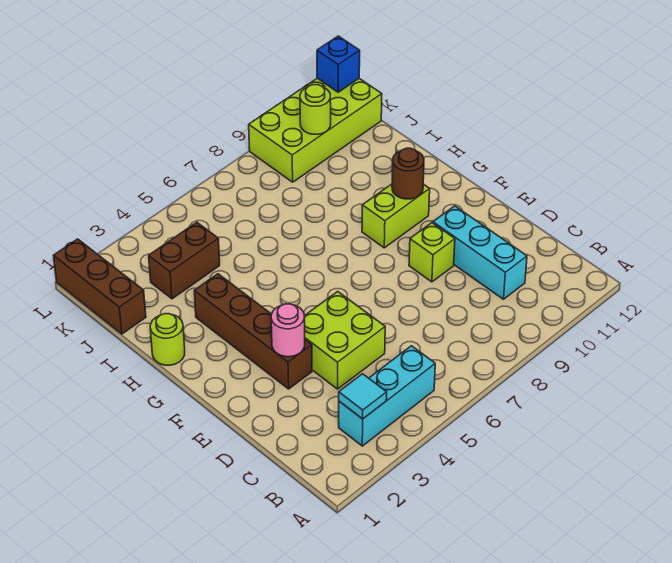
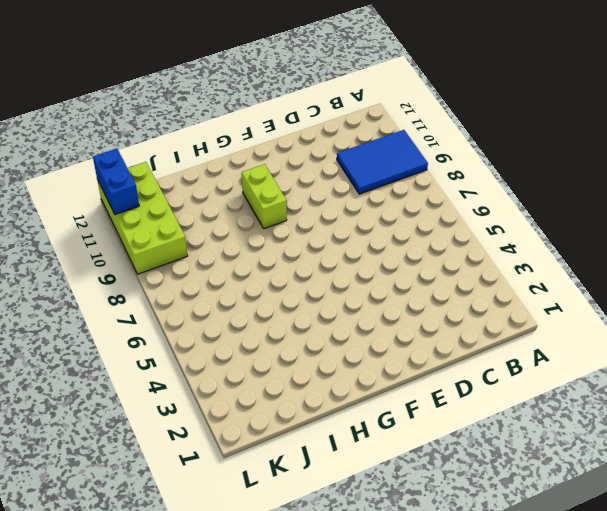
blue 2x3 tile [337,130,428,194] -> cyan 1x3 brick [433,206,527,299]
blue 1x2 brick [93,149,139,214] -> blue 1x1 brick [317,36,360,92]
none -> cyan 1x3 brick [339,346,435,446]
none -> lime 2x2 brick [304,292,385,389]
none -> brown 1x4 brick [194,274,312,389]

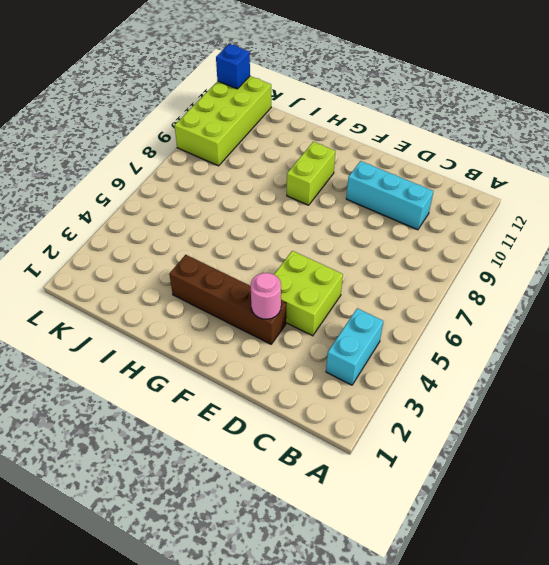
cyan 1x2 brick [326,308,383,385] -> cyan 1x3 brick [339,346,435,446]
none -> lime 1x1 brick [409,223,455,282]
none -> lime 1x1 round brick [150,314,185,365]
none -> brown 1x3 brick [53,239,146,334]

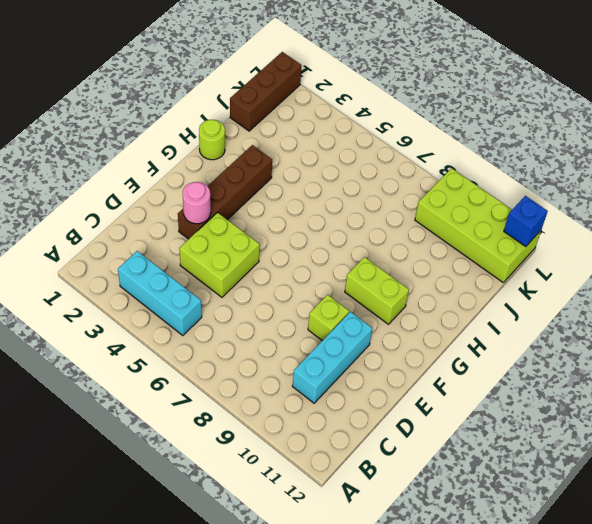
none -> brown 1x2 brick [149,222,220,299]
none -> cyan 1x1 tile [339,374,387,419]
none -> brown 1x1 round brick [392,148,424,199]

